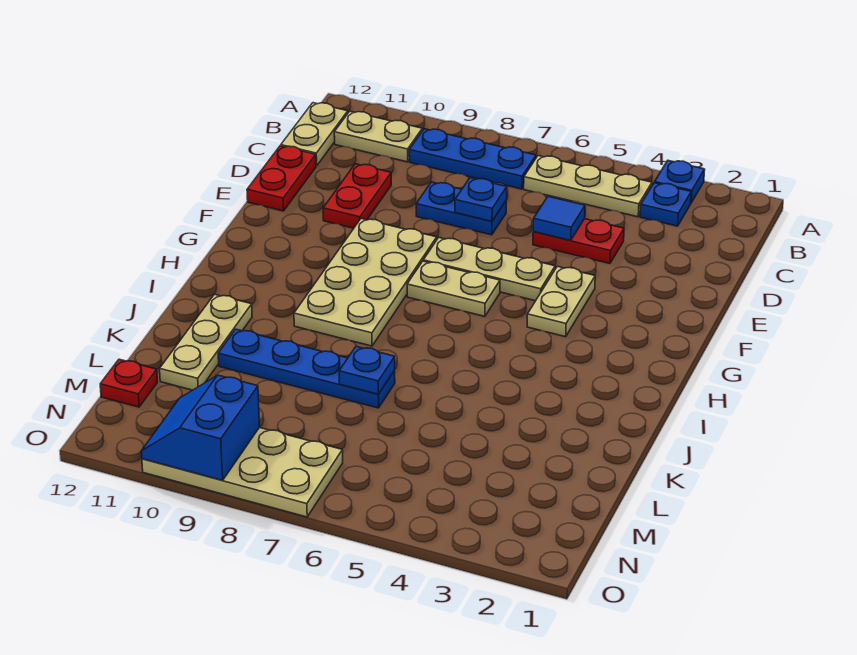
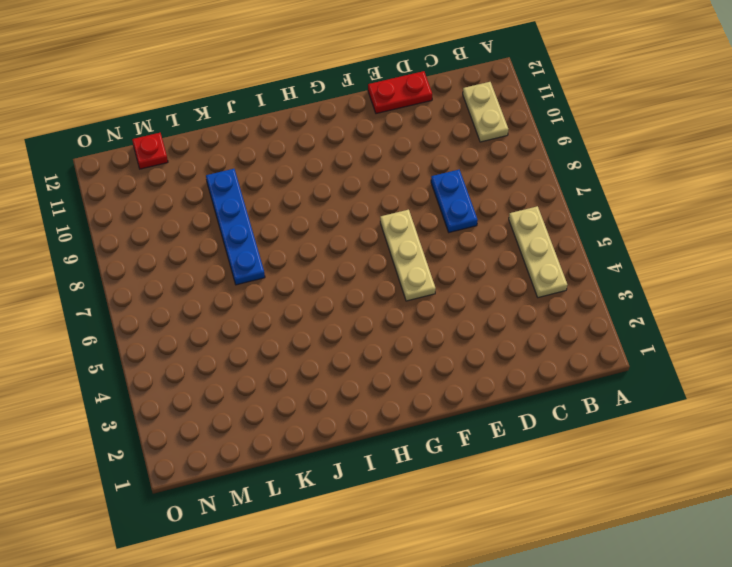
none -> blue 1x1 plate [655,161,705,203]
none -> blue 1x1 plate [640,183,691,226]
none -> blue 1x3 plate [409,129,536,189]

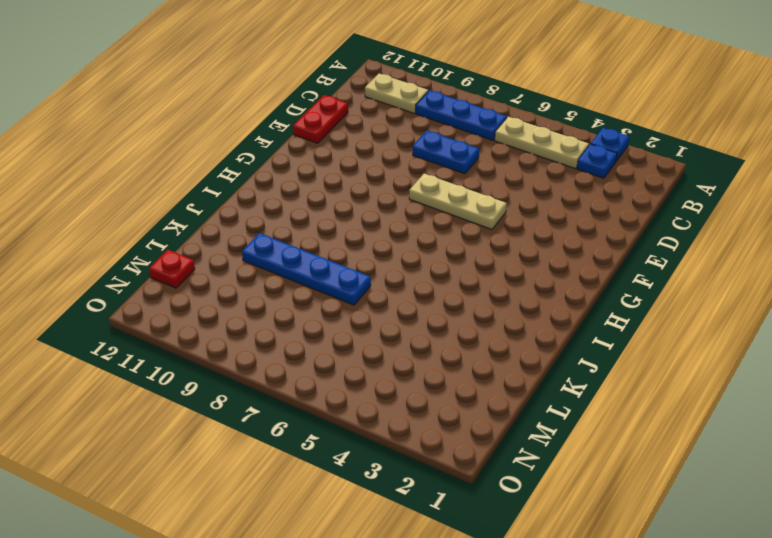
none -> tan 1x2 plate [281,103,348,166]
none -> red 1x2 plate [533,219,624,264]
none -> red 1x2 plate [323,164,391,228]

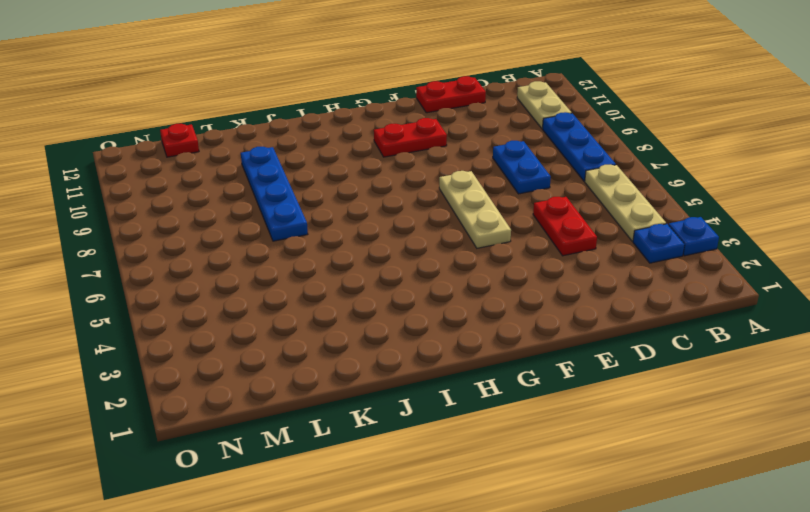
red 1x2 plate [374,118,447,157] -> red 1x2 plate moved to [323,164,391,228]
none -> tan 1x2 plate [281,103,348,166]
none -> tan 1x2 plate [527,266,595,337]
none -> tan 2x4 plate [294,219,437,346]

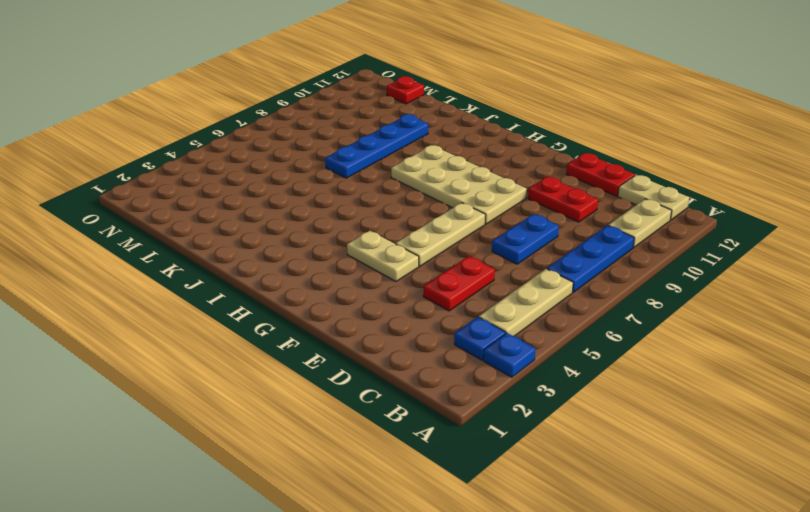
none -> tan 1x2 plate [407,261,500,316]
none -> tan 1x3 plate [160,294,252,390]
none -> tan 2x4 plate [142,427,343,517]

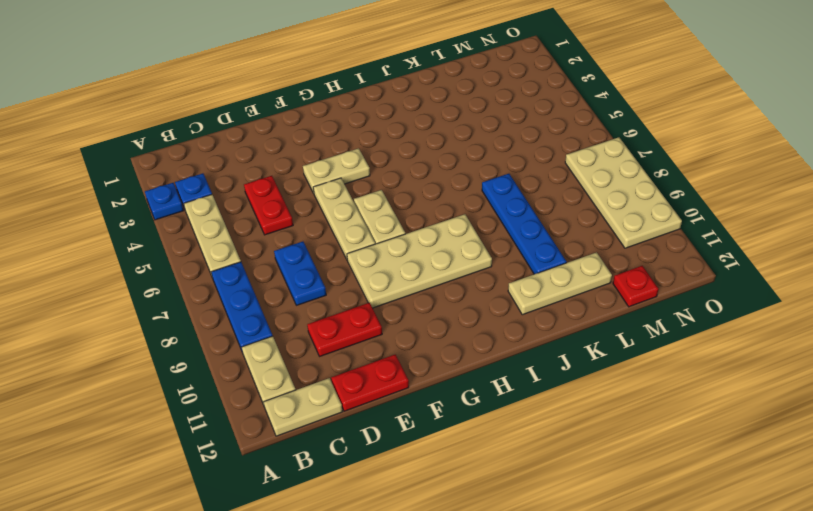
none -> blue 1x1 tile [533,196,585,240]
none -> blue 1x1 plate [455,178,507,221]
none -> blue 1x1 plate [339,346,395,394]

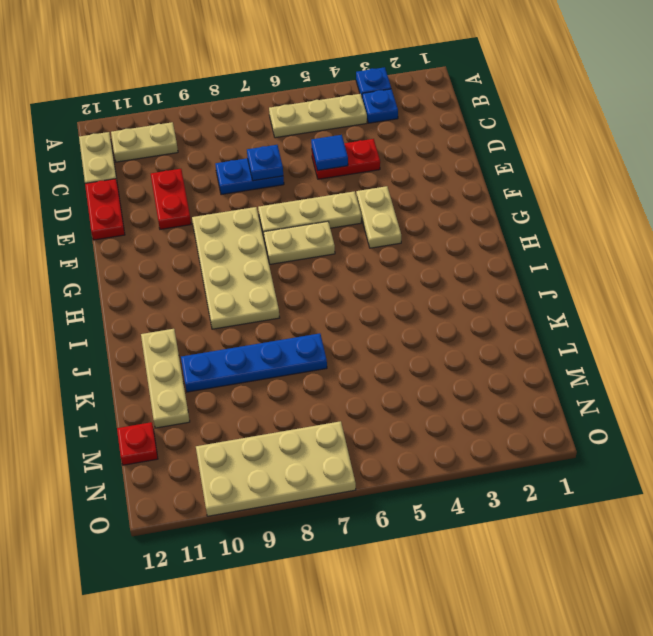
none -> blue 1x3 plate [409,129,536,189]
none -> blue 1x1 plate [339,346,395,394]
none -> blue 2x2 slope [141,375,260,480]

